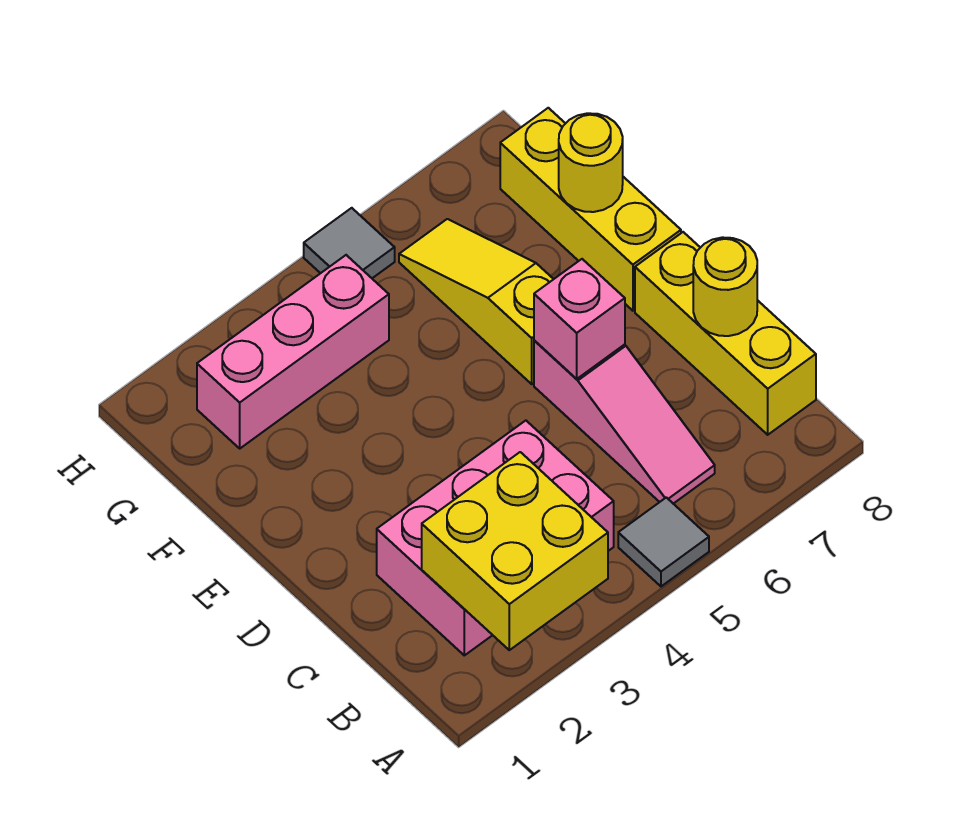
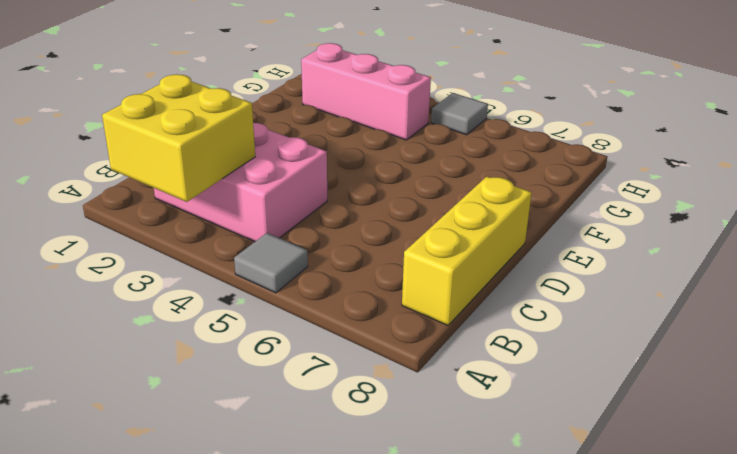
none -> pink 1x3 slope [534,340,715,504]
none -> yellow 1x3 slope [399,219,553,384]
none -> yellow 1x3 brick [500,108,681,311]

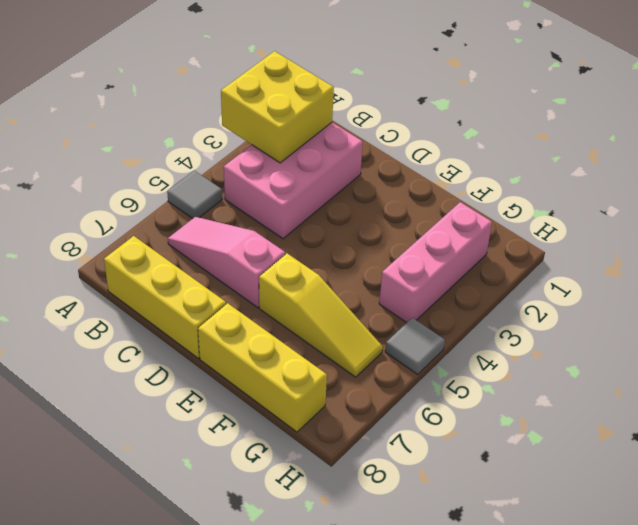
none -> yellow 1x1 round brick [693,237,757,336]
none -> pink 1x1 brick [534,259,625,379]
none -> yellow 1x1 round brick [559,113,623,212]

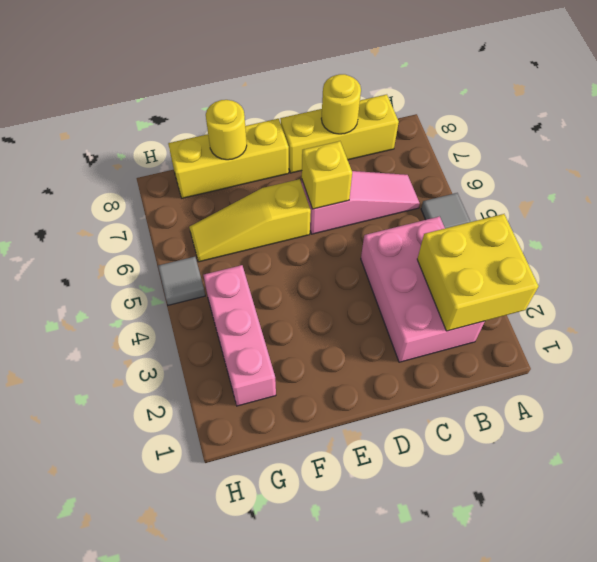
yellow 1x1 brick [302,141,352,209] -> pink 1x1 brick [534,259,625,379]

